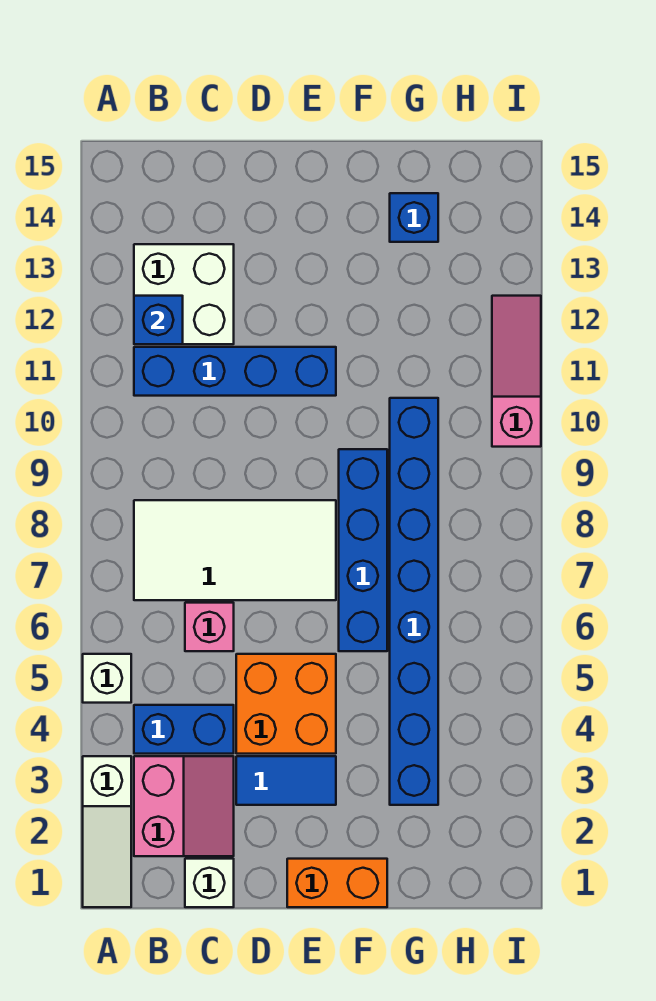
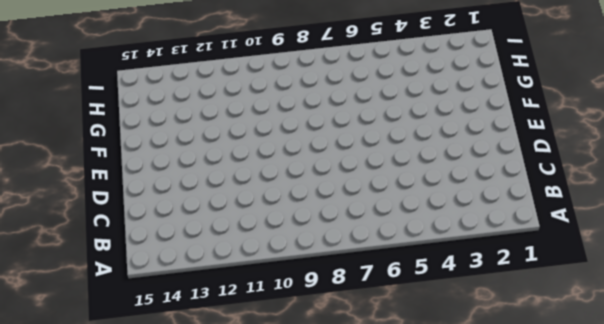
none -> white 1x3 slope [83,756,131,907]
none -> white 1x1 brick [83,654,131,703]
none -> pink 2x2 slope [134,756,234,856]

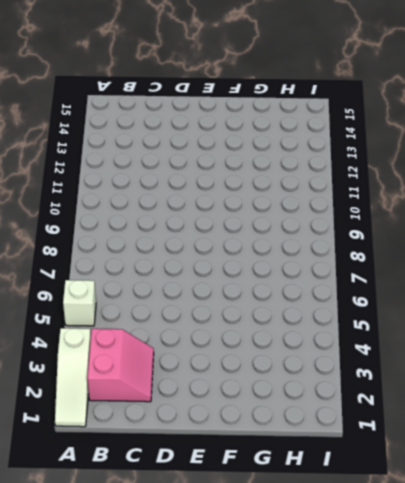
none -> blue 1x2 brick [134,705,234,754]
none -> white 2x4 tile [134,500,336,600]
none -> blue 1x4 brick [134,347,336,396]

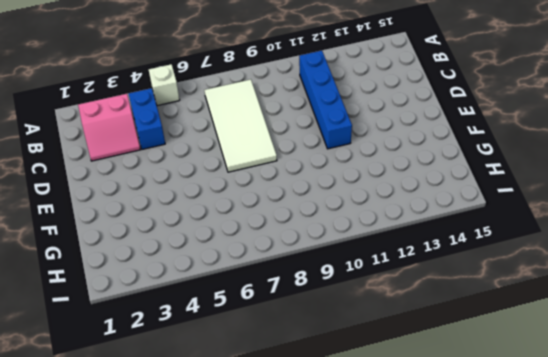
none -> white 1x3 slope [83,756,131,907]
none -> white 2x2 brick [134,244,234,344]
none -> white 1x1 brick [185,859,234,907]

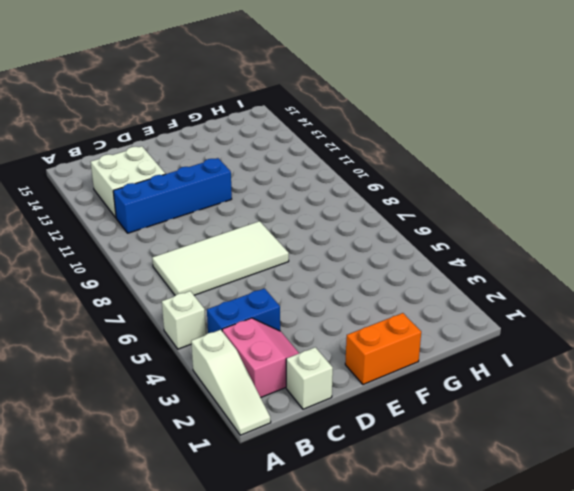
none -> pink 1x1 brick [185,603,234,651]
none -> blue 1x2 tile [236,756,336,805]
none -> orange 2x2 brick [236,654,336,754]

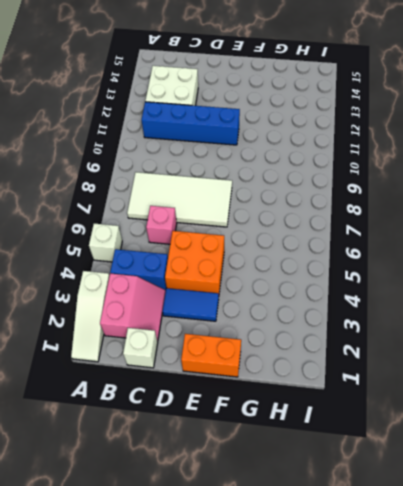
none -> blue 1x4 brick [339,449,387,651]
none -> blue 1x8 brick [390,398,438,805]
none -> blue 1x1 brick [390,193,438,242]

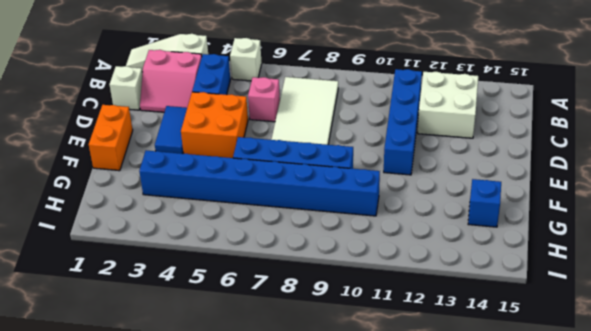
none -> pink 1x3 slope [492,296,541,447]
none -> blue 1x1 brick [134,296,183,344]

